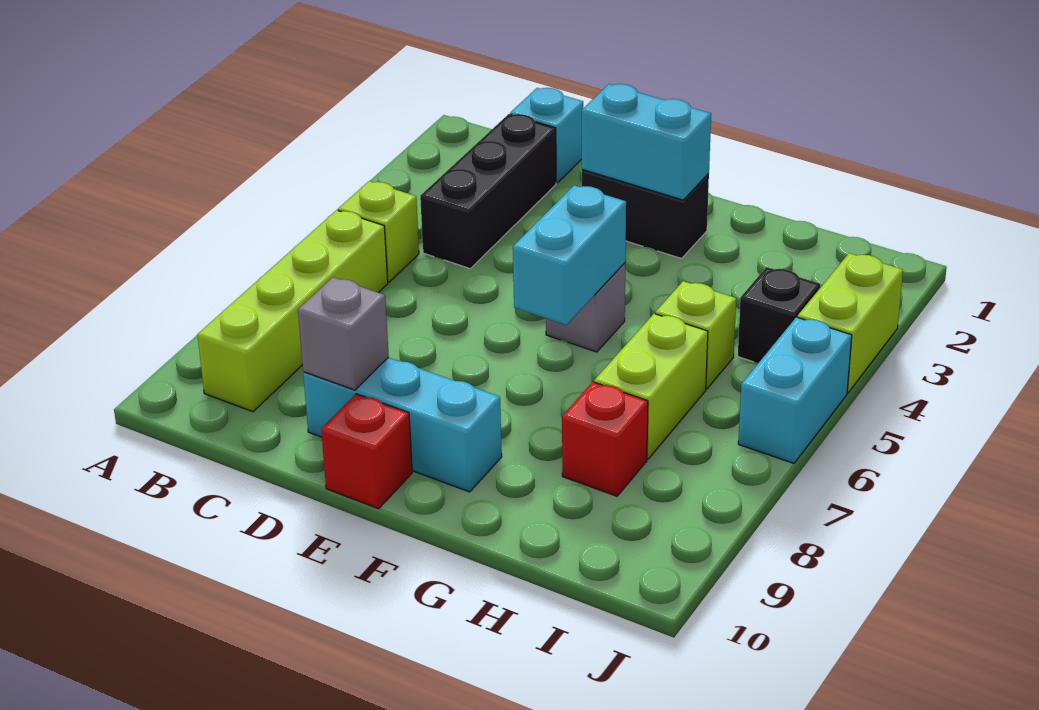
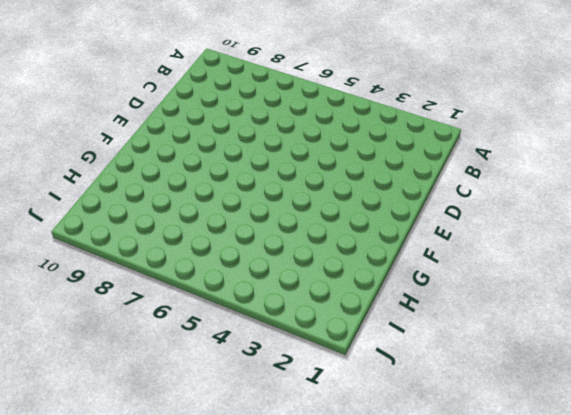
none -> lime 1x1 brick [338,181,419,282]
none -> lime 1x4 brick [197,210,388,412]
none -> cyan 1x1 brick [510,88,583,183]

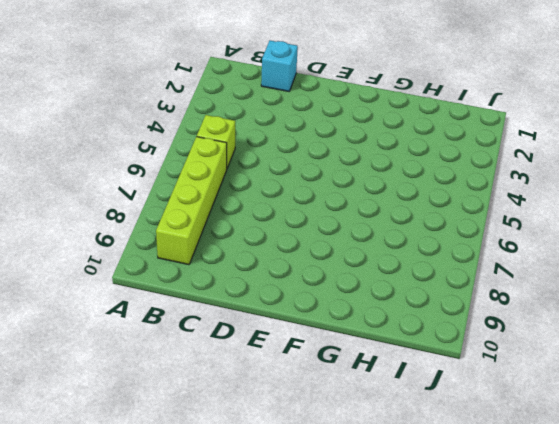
none -> black 1x3 brick [420,114,556,269]
none -> cyan 1x3 brick [303,358,502,492]
none -> black 1x2 brick [582,170,709,259]

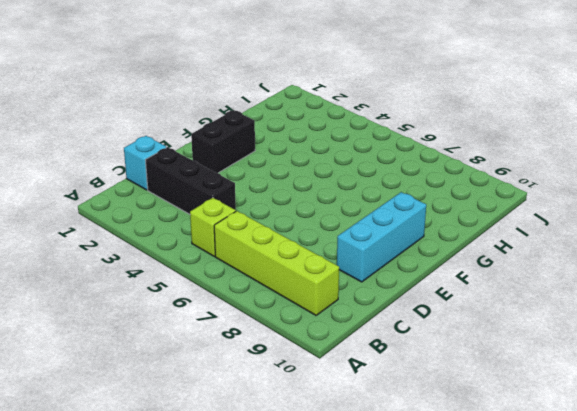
none -> red 1x1 brick [321,394,412,509]
none -> grey 1x1 brick [546,263,625,352]
none -> lime 1x1 brick [655,281,736,389]

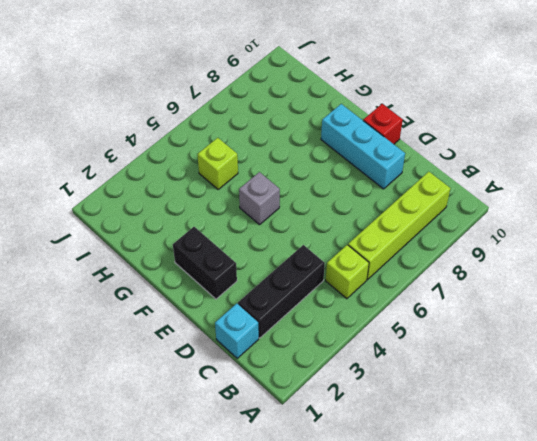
none -> lime 1x2 brick [594,314,708,459]
none -> red 1x1 brick [562,382,648,496]
none -> black 1x1 brick [738,267,820,363]

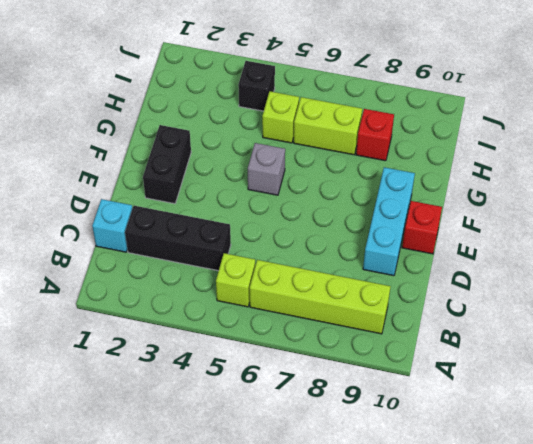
none -> lime 1x2 brick [797,253,903,393]
none -> cyan 1x2 brick [738,317,852,463]
none -> grey 1x1 brick [298,277,389,390]

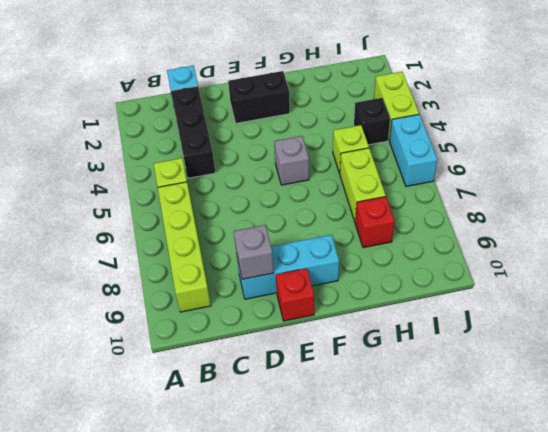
none -> cyan 1x2 brick [582,84,711,200]
none -> cyan 1x2 brick [513,185,626,325]

